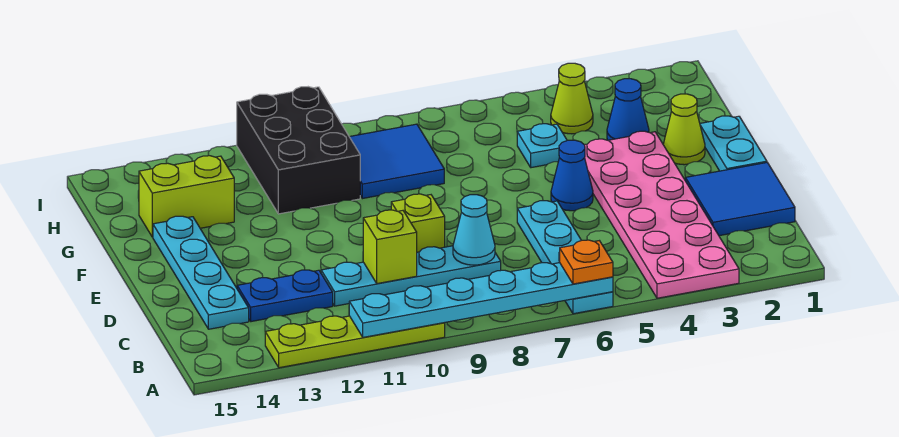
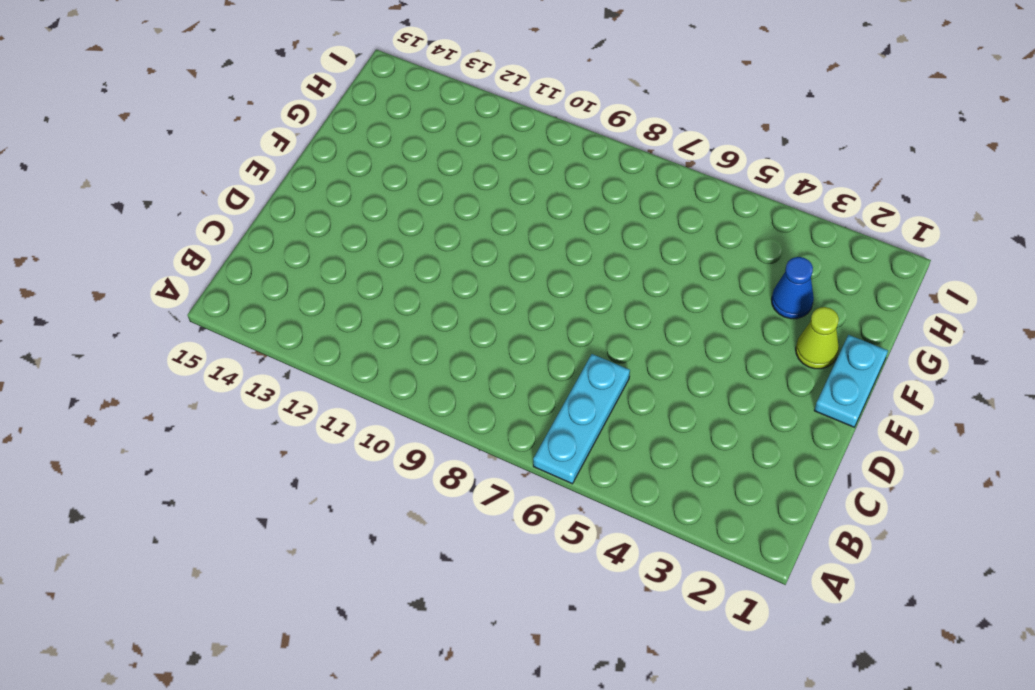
cyan 1x3 plate [533,354,630,484] -> cyan 1x4 plate [517,201,613,314]
none -> pink 2x6 plate [585,131,739,298]
none -> lime 1x4 plate [265,316,445,368]
none -> blue 2x2 tile [685,163,795,236]

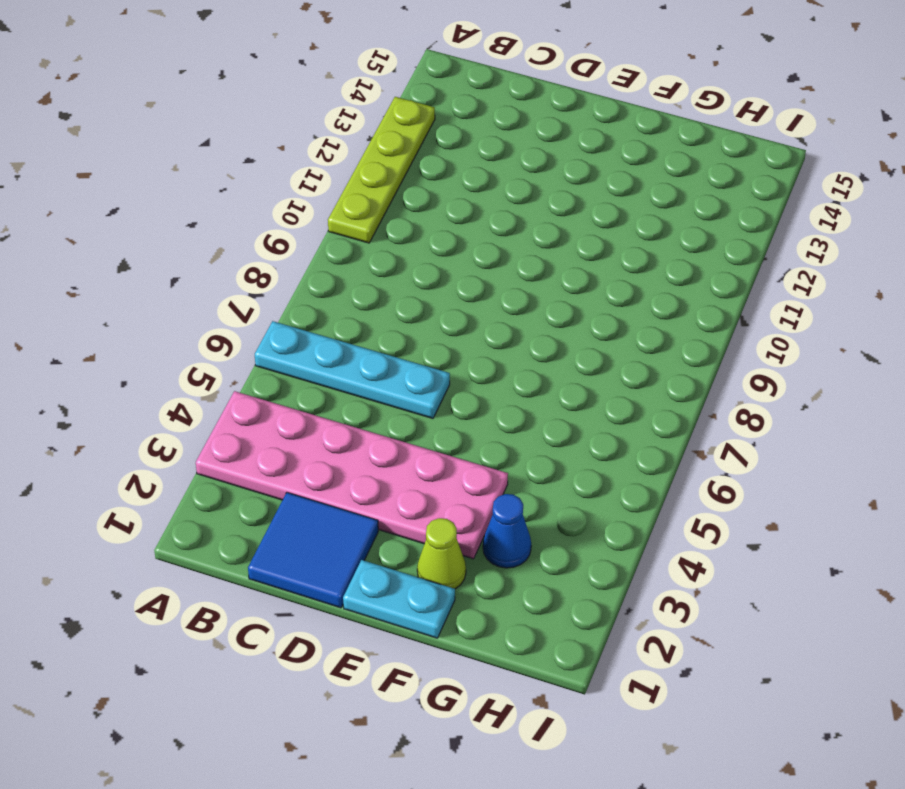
none -> cyan 1x4 plate [321,246,501,306]
none -> blue 1x2 plate [237,270,333,322]
none -> cyan 1x4 plate [153,216,249,329]

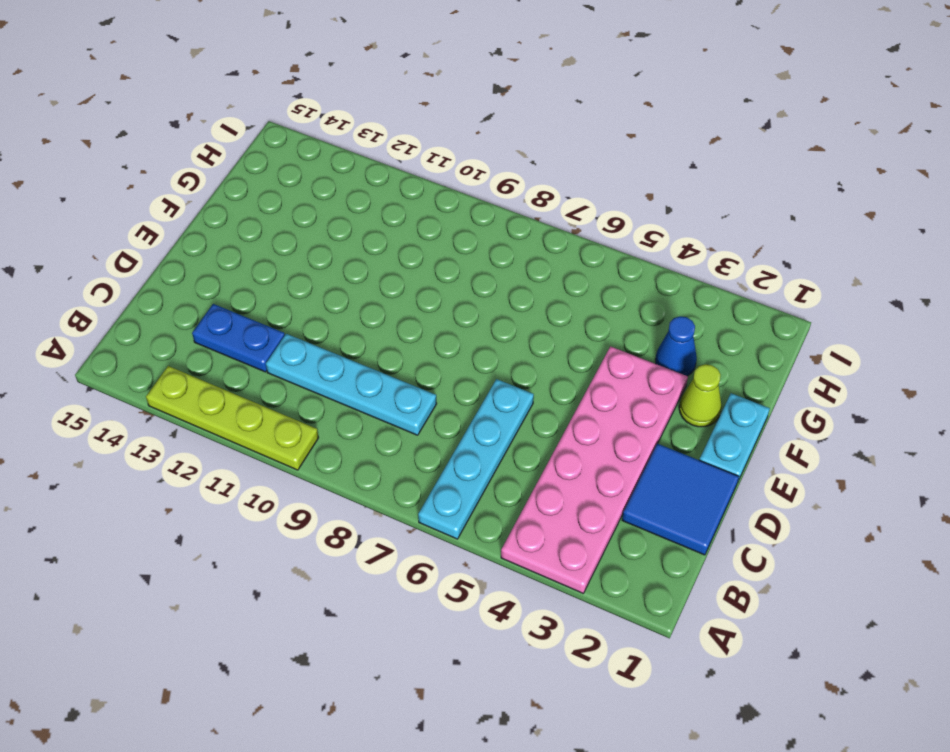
none -> cyan 1x4 plate [153,216,249,329]
none -> lime 1x1 brick [391,194,445,252]
none -> blue 1x1 cone [551,140,593,211]

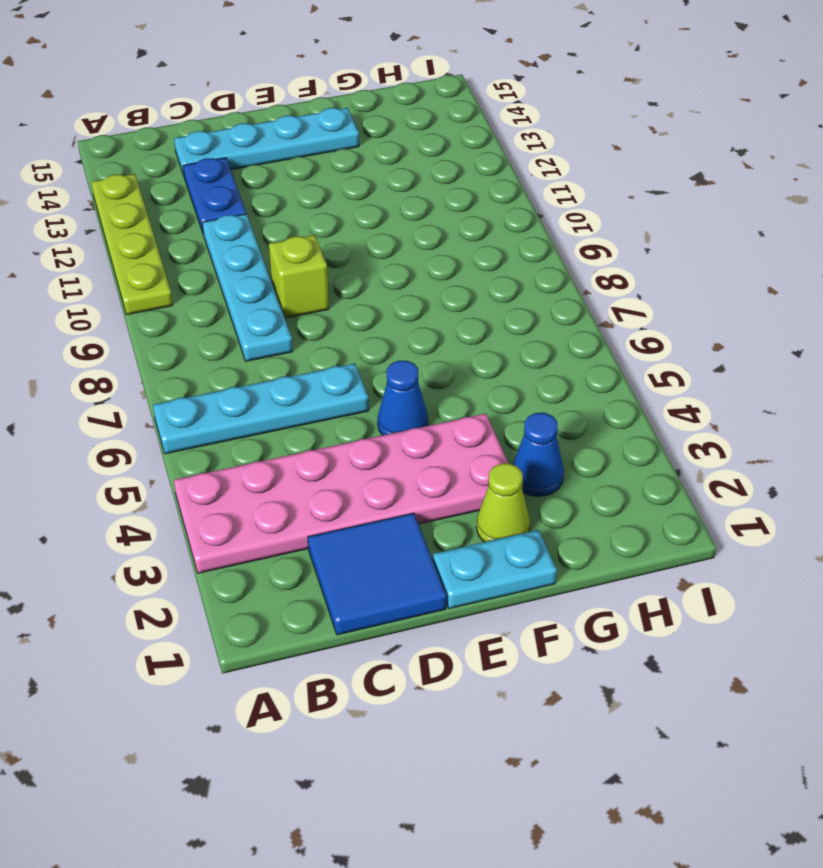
none -> cyan 1x1 plate [517,124,567,168]
none -> blue 2x2 tile [350,124,444,199]
none -> black 2x3 brick [237,87,360,214]

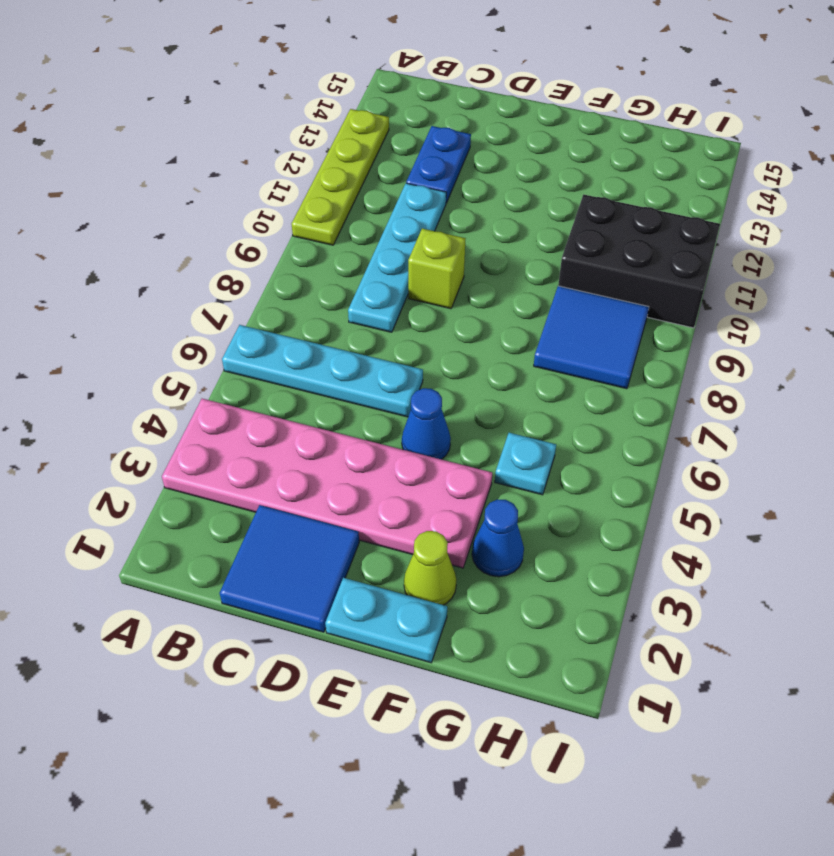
none -> cyan 1x4 plate [153,216,249,329]
none -> lime 1x2 brick [139,156,234,237]
none -> lime 1x1 cone [551,63,593,134]

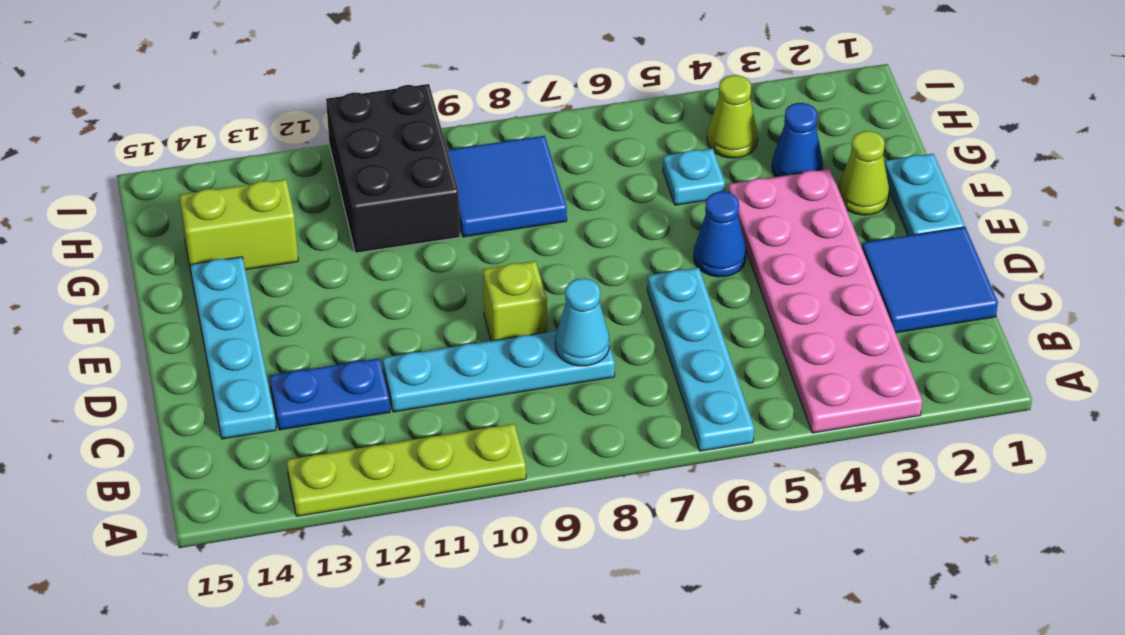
none -> cyan 1x6 plate [349,262,613,337]
none -> lime 1x1 brick [363,210,417,284]
none -> orange 1x1 plate [560,240,613,284]

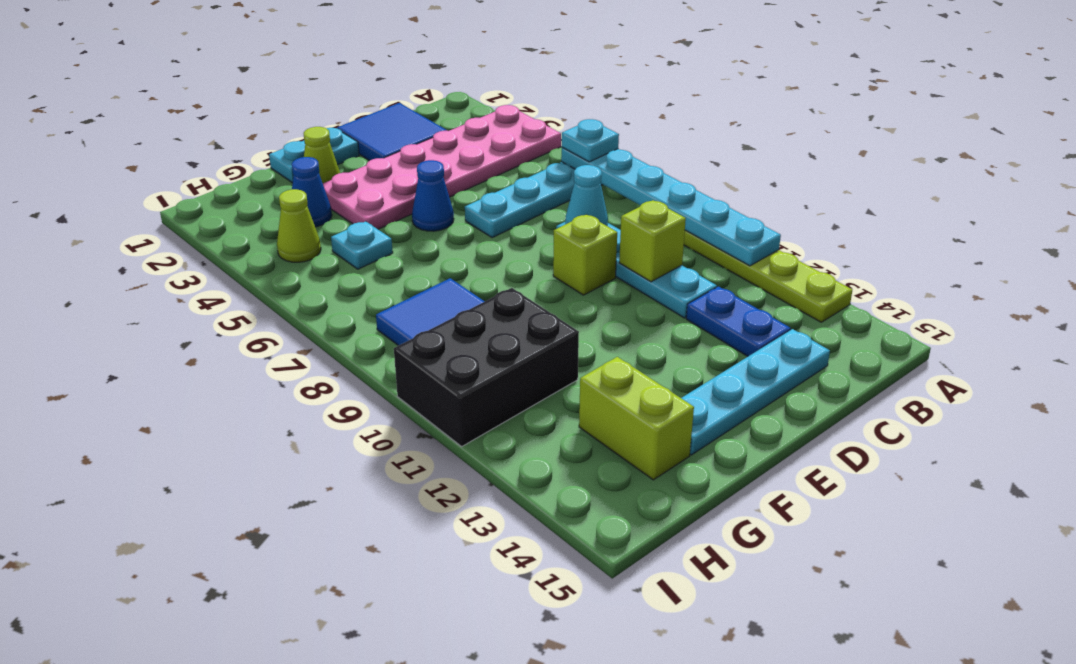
cyan 1x1 plate [562,119,619,162] -> orange 1x1 plate [560,240,613,284]

